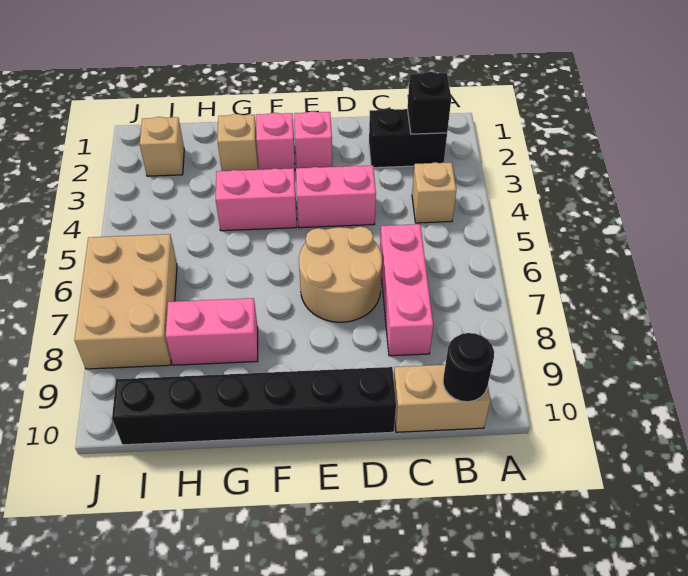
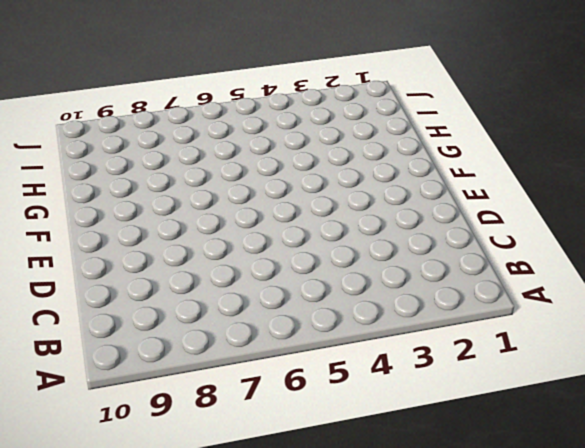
none -> black 1x2 brick [369,108,447,168]
none -> tan 1x1 brick [412,162,456,223]
none -> tan 1x2 brick [394,365,490,432]

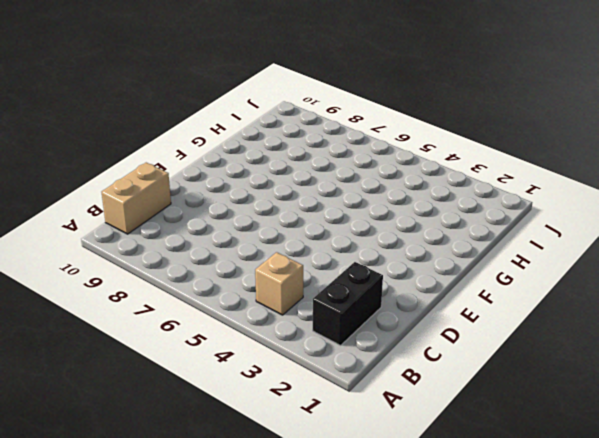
none -> pink 1x3 brick [380,224,433,356]
none -> pink 1x2 brick [296,165,376,228]
none -> tan 2x2 round brick [299,227,382,322]

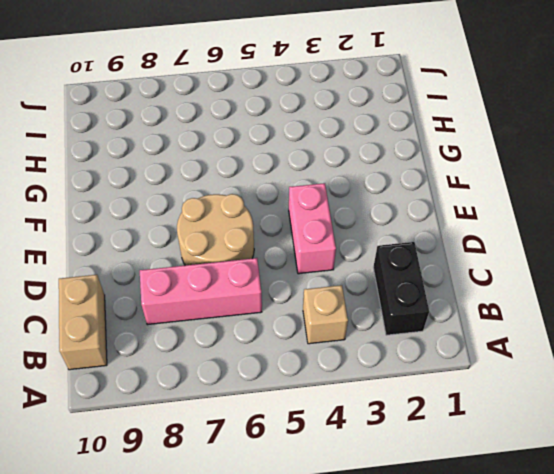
none -> black 1x6 brick [112,367,396,445]
none -> pink 1x1 brick [294,111,332,168]
none -> pink 1x1 brick [256,113,295,171]

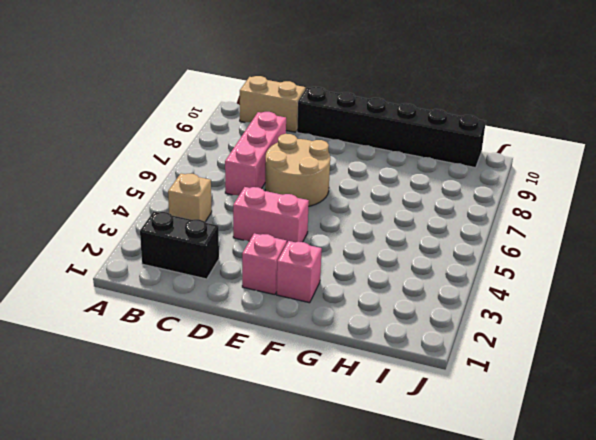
none -> pink 1x2 brick [216,168,297,231]
none -> tan 1x1 brick [218,114,258,171]
none -> pink 1x2 brick [165,298,258,365]

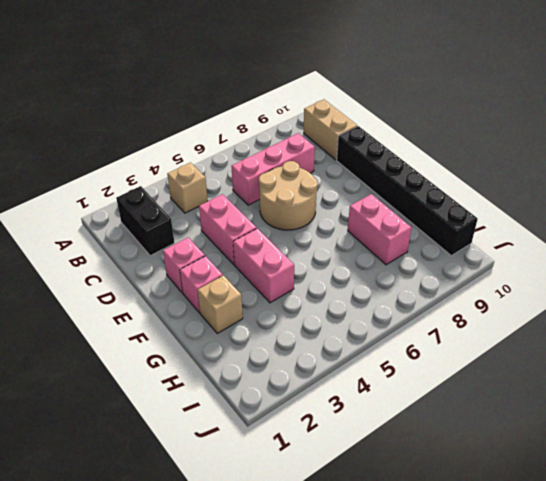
none -> tan 1x1 brick [140,117,184,176]
none -> tan 2x3 brick [75,234,177,369]
none -> black 1x1 brick [407,72,451,134]

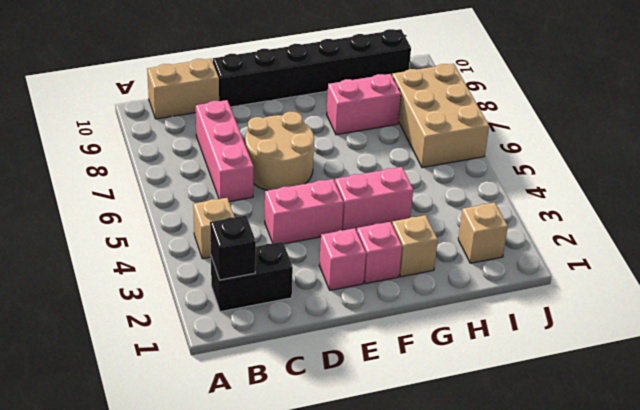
none -> black 1x1 round brick [443,333,494,402]

